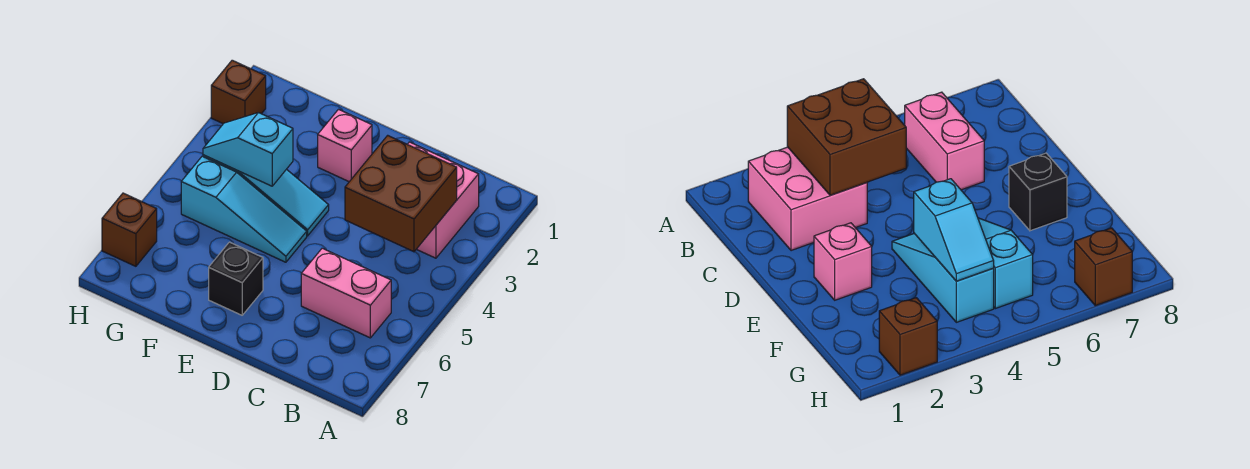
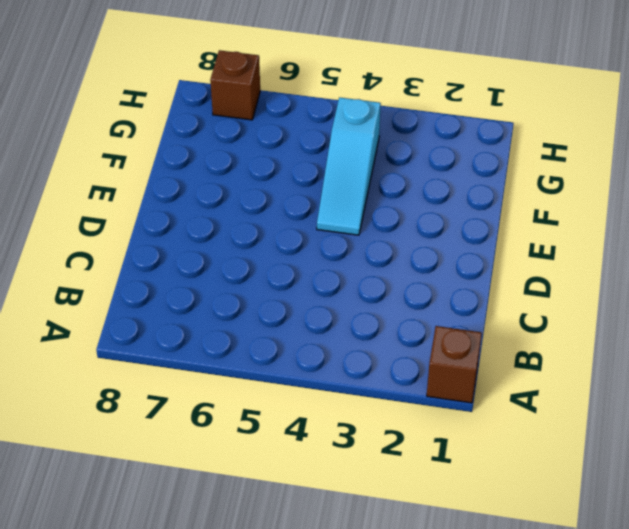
brown 1x1 brick [427,326,482,403] -> brown 1x1 brick moved to [211,60,266,124]
none -> pink 2x2 brick [407,142,479,258]
none -> pink 1x2 brick [301,248,391,338]

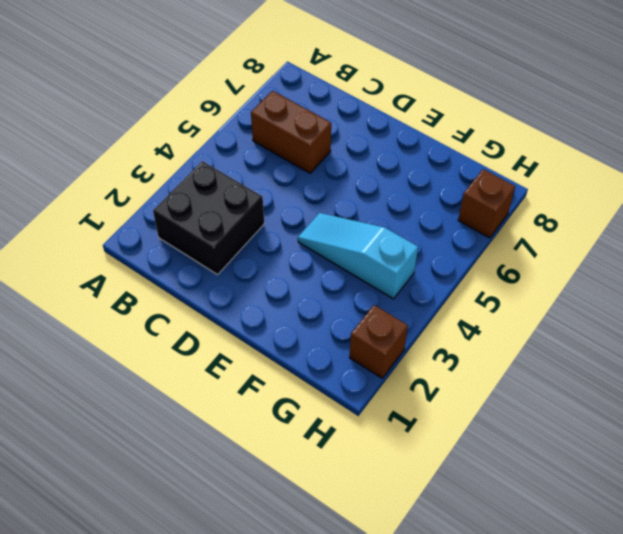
black 2x2 brick [153,161,264,275] -> pink 2x2 brick [407,142,479,258]
brown 1x2 brick [251,91,331,173] -> pink 1x2 brick [301,248,391,338]
none -> pink 1x1 brick [318,109,372,182]
none -> cyan 1x3 slope [181,156,307,262]

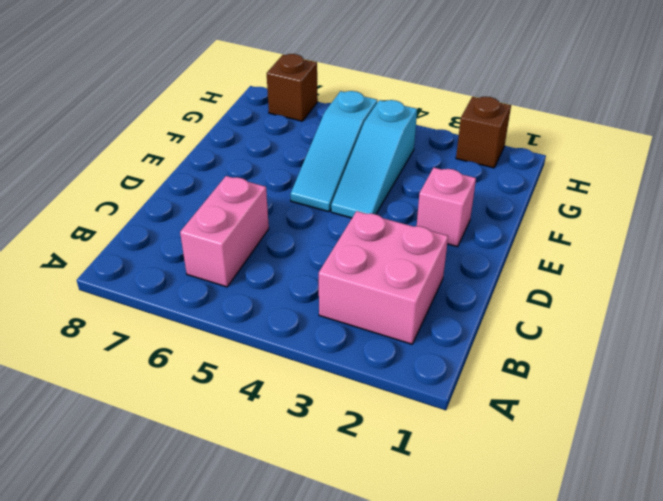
none -> black 1x1 brick [209,242,263,315]
none -> brown 2x2 brick [345,135,457,252]

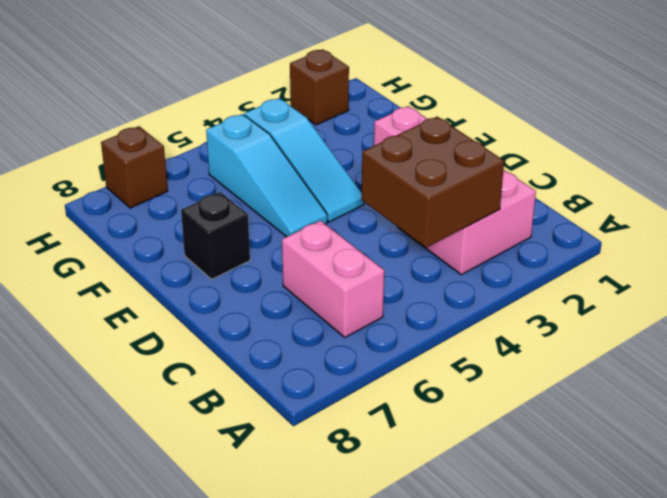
none -> cyan 1x2 slope [203,113,293,186]

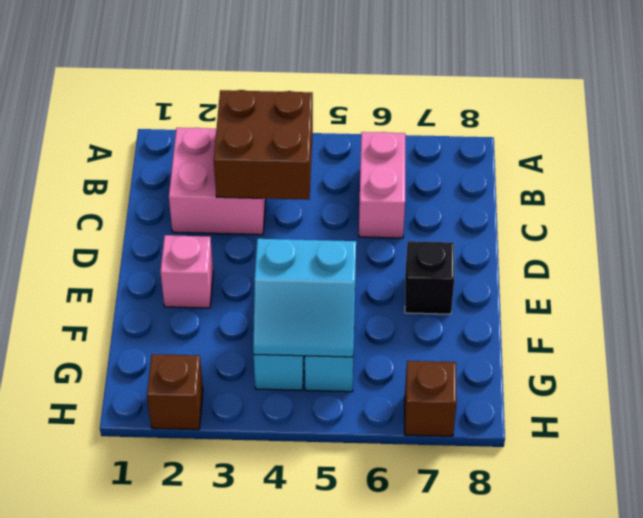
cyan 2x2 slope [253,239,356,357] -> cyan 1x2 slope [203,113,293,186]

